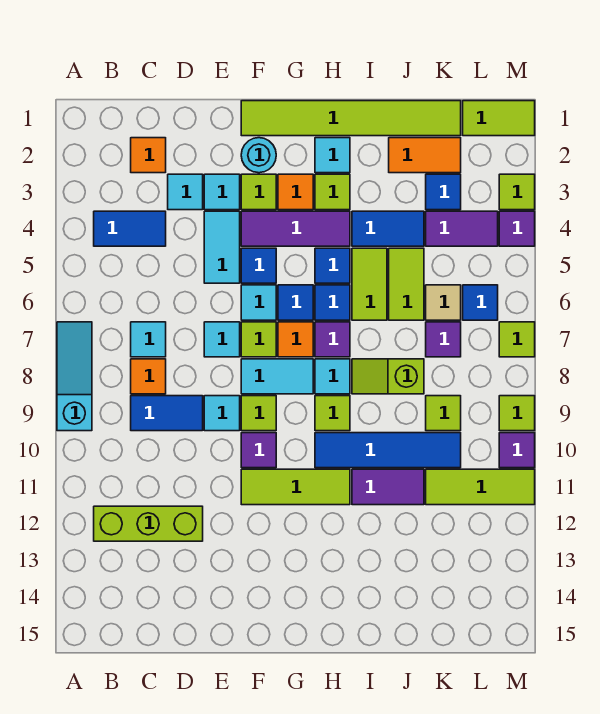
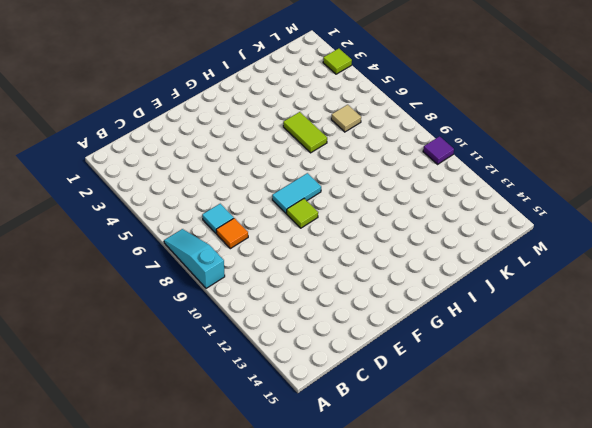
none -> blue 1x2 tile [94,211,166,246]
none -> lime 1x3 brick [94,506,203,541]
none -> orange 1x1 tile [131,138,166,173]
none -> blue 1x2 tile [131,396,203,431]

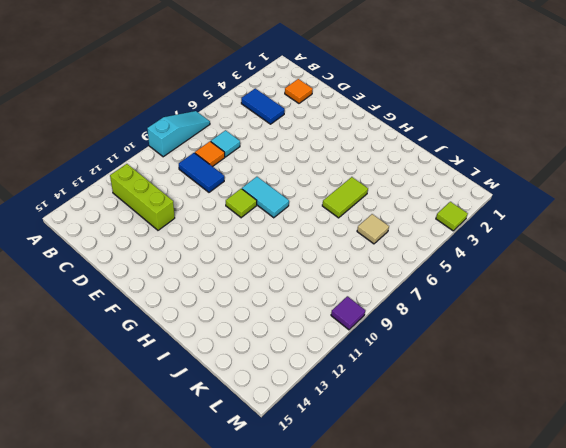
none -> cyan 1x1 tile [168,174,203,210]
none -> cyan 1x1 tile [204,174,240,210]
none -> cyan 1x2 tile [204,211,240,283]
none -> cyan 1x1 tile [204,322,240,357]

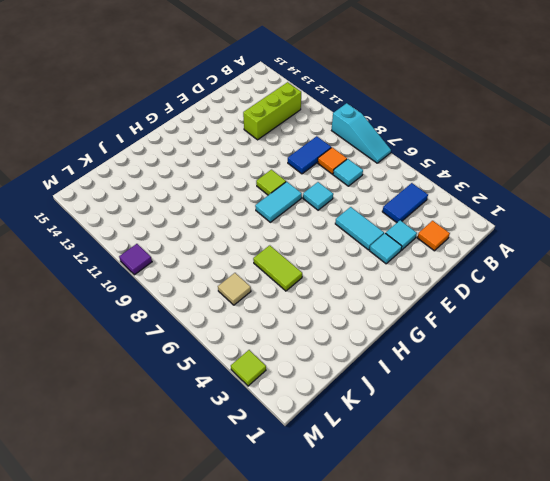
none -> cyan 1x1 tile [204,396,240,431]
none -> lime 1x6 tile [241,101,461,136]
none -> cyan 1x1 round brick [241,138,276,173]
none -> lime 1x1 tile [241,174,276,210]

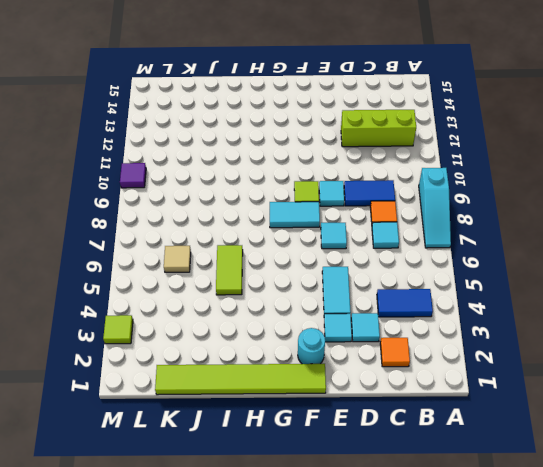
none -> lime 1x1 tile [241,174,276,210]
none -> purple 1x3 tile [241,211,350,246]
none -> blue 1x1 tile [241,248,276,283]
none -> cyan 1x1 tile [241,285,276,320]

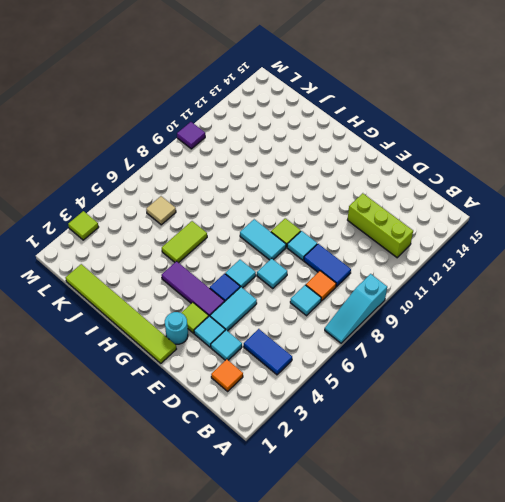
none -> lime 1x1 tile [241,322,276,357]
none -> purple 1x1 tile [241,433,276,468]
none -> lime 1x3 tile [241,469,350,505]
none -> orange 1x1 tile [278,174,313,210]

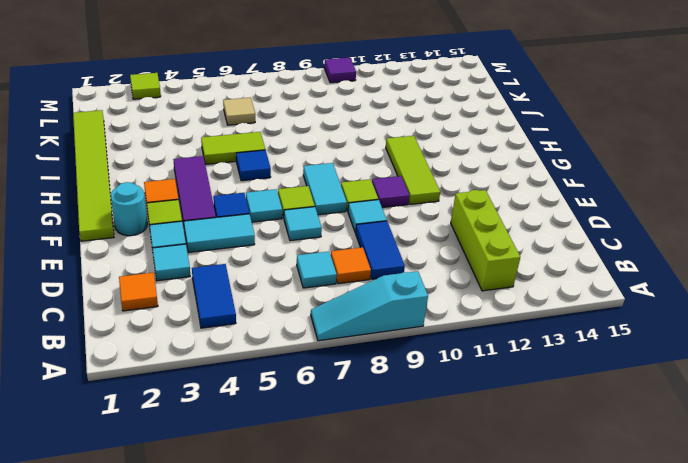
none -> blue 1x1 tile [278,285,313,320]
none -> orange 1x1 tile [278,322,313,357]
none -> cyan 1x1 tile [315,138,350,173]
none -> lime 1x1 tile [315,174,350,210]

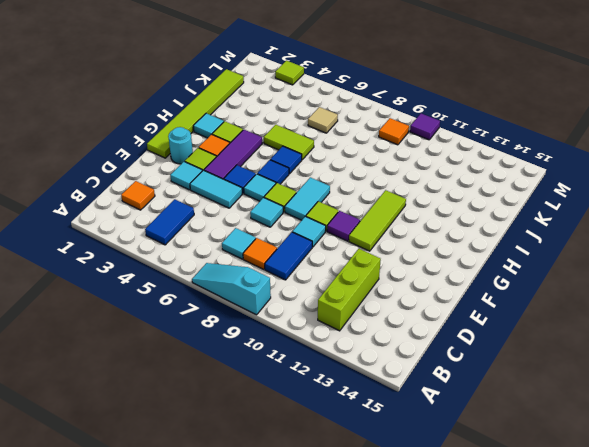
orange 1x1 tile [379,118,409,145] -> orange 1x1 tile moved to [278,322,313,357]
none -> cyan 1x1 tile [168,174,203,210]
none -> blue 1x1 tile [315,248,350,283]
none -> purple 1x1 tile [315,322,350,357]
none -> cyan 1x1 tile [315,359,350,394]

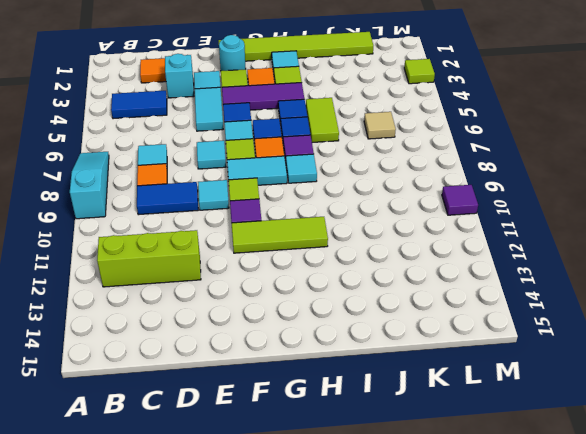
cyan 1x1 brick [165,54,194,98] -> cyan 1x1 tile [168,174,203,210]
none -> lime 1x1 tile [315,396,350,431]
none -> blue 1x4 tile [315,433,461,468]
none -> blue 1x2 tile [352,211,424,246]
none -> lime 1x2 slope [352,359,424,394]

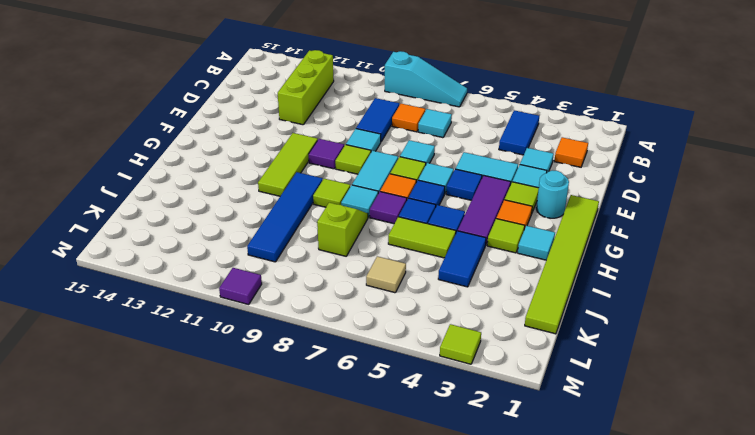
none -> purple 1x2 tile [352,469,424,505]
none -> orange 1x2 tile [389,138,461,173]
none -> lime 1x2 tile [389,248,424,320]
none -> blue 1x1 tile [426,174,461,210]

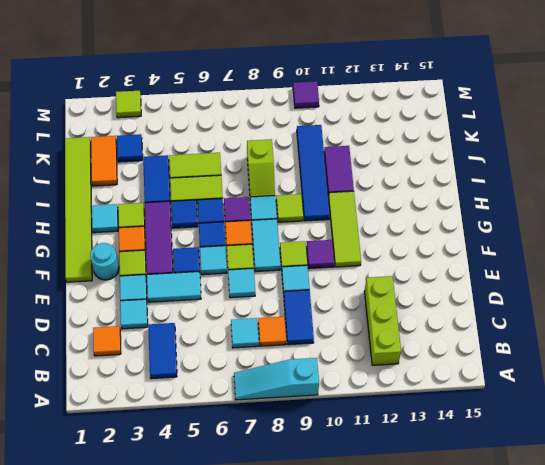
none -> purple 1x2 tile [426,211,498,246]
none -> tan 1x1 tile [426,285,461,320]
none -> purple 1x1 tile [426,322,461,357]
none -> lime 1x1 tile [426,396,461,431]

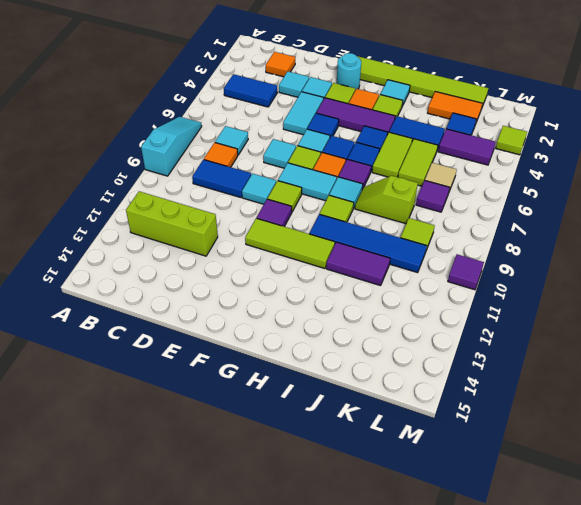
none -> lime 1x3 tile [426,469,535,505]
none -> lime 1x2 tile [463,101,535,136]
none -> blue 1x1 tile [463,285,498,320]
none -> purple 1x1 tile [499,211,535,246]

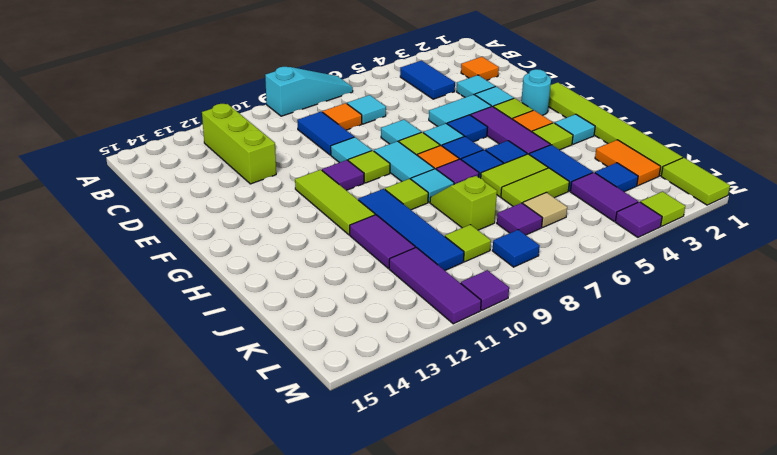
purple 1x3 tile [389,248,481,324] -> lime 1x3 tile [426,469,535,505]
blue 1x1 tile [492,230,540,267] -> blue 1x1 tile moved to [463,285,498,320]
none -> lime 1x1 tile [499,322,535,357]
none -> lime 1x1 tile [499,396,535,431]

